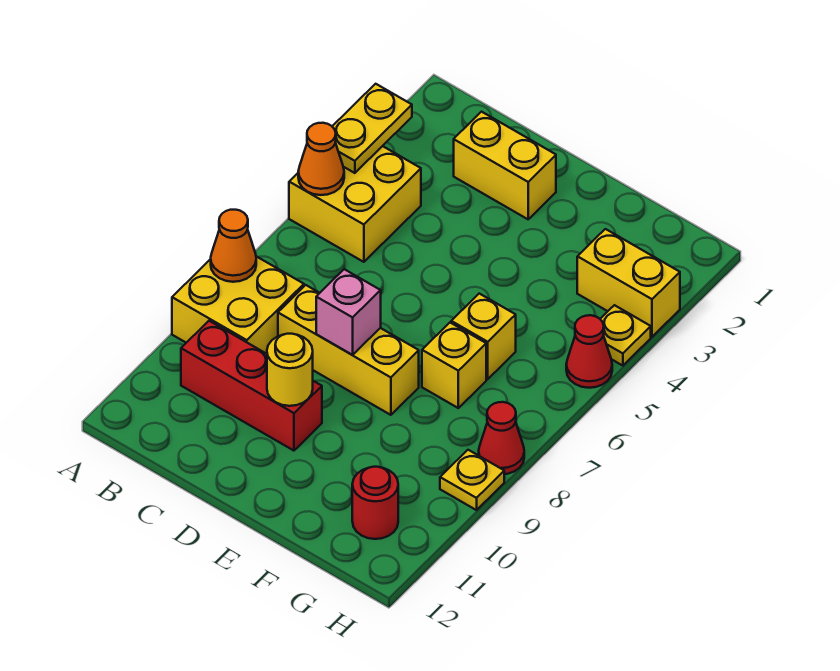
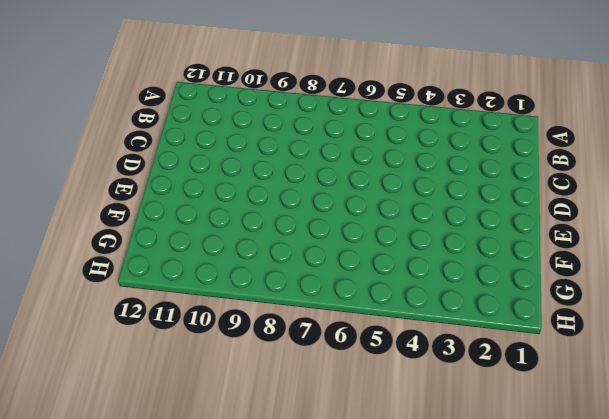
none -> yellow 2x2 brick [289,146,421,262]
none -> yellow 2x2 brick [172,256,304,354]
none -> red 1x3 brick [181,321,322,451]

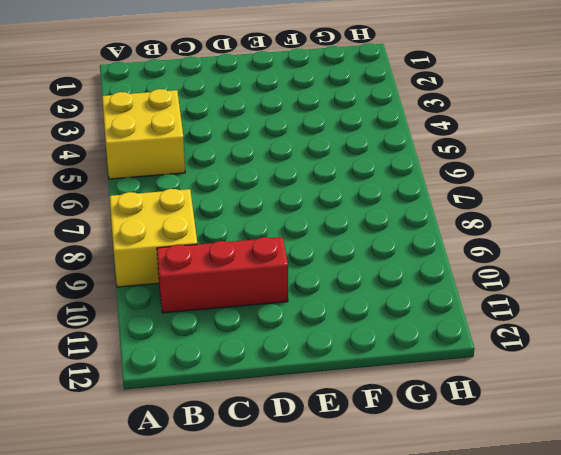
none -> yellow 1x2 brick [454,112,556,219]
none -> yellow 1x3 brick [278,285,419,415]
none -> yellow 1x1 brick [451,294,516,379]

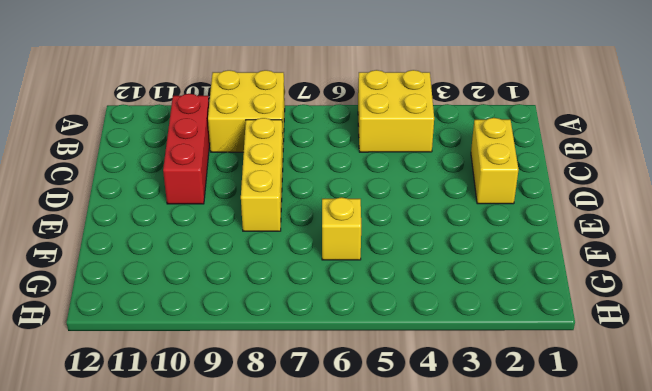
none -> yellow 1x1 brick [422,323,486,408]
none -> yellow 1x2 brick [577,229,680,337]
none -> red 1x1 round brick [352,467,398,539]

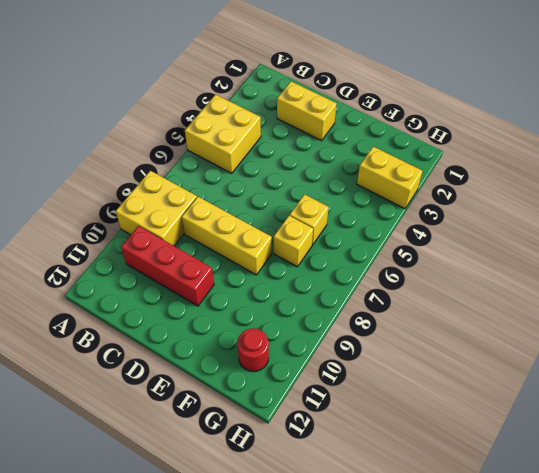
none -> yellow 1x1 plate [601,305,651,366]
none -> red 1x1 cone [566,315,612,388]
none -> red 1x1 cone [479,402,524,474]

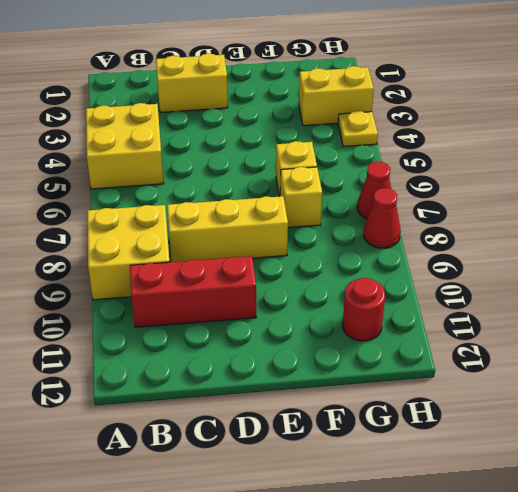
red 1x1 cone [357,161,391,219] -> red 1x1 cone moved to [566,315,612,388]
none -> yellow 1x1 plate [440,450,504,510]
none -> yellow 1x2 plate [332,84,412,173]
none -> orange 1x1 cone [298,123,344,195]

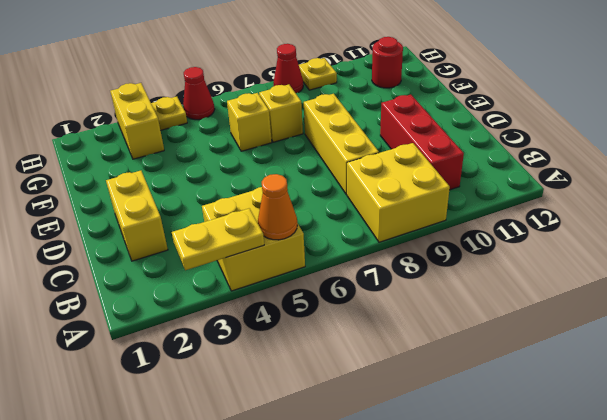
none -> orange 1x1 cone [211,210,256,282]
none -> pink 1x1 brick [316,269,381,355]
none -> yellow 1x1 round brick [267,334,313,406]

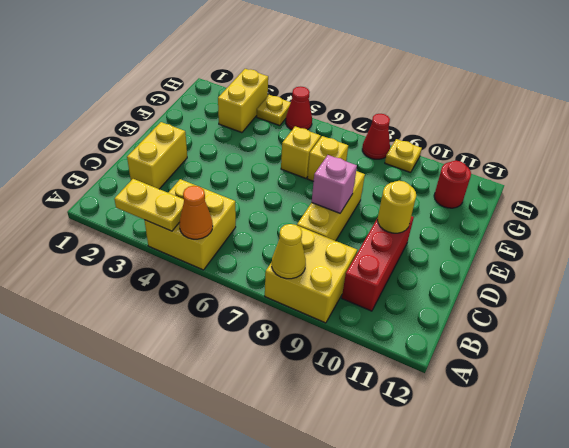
yellow 1x1 cone [272,224,306,279] -> orange 1x1 cone [211,210,256,282]

